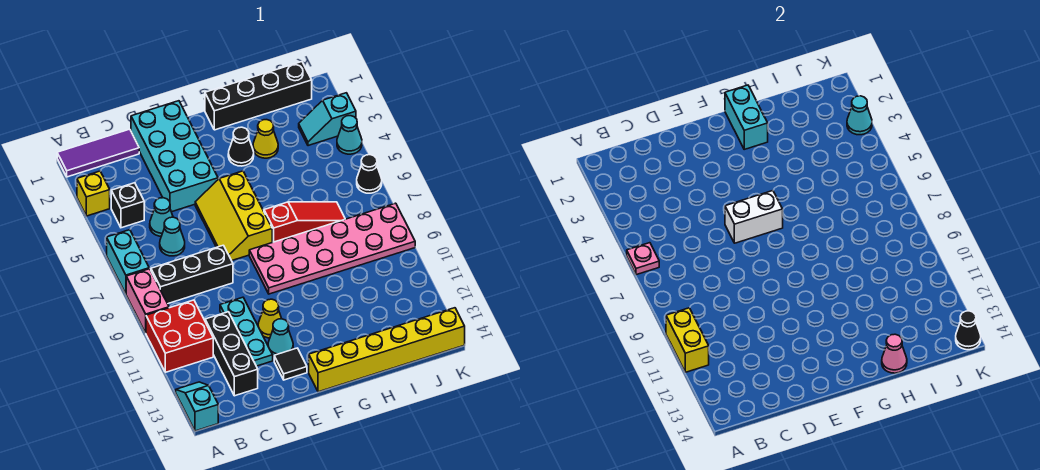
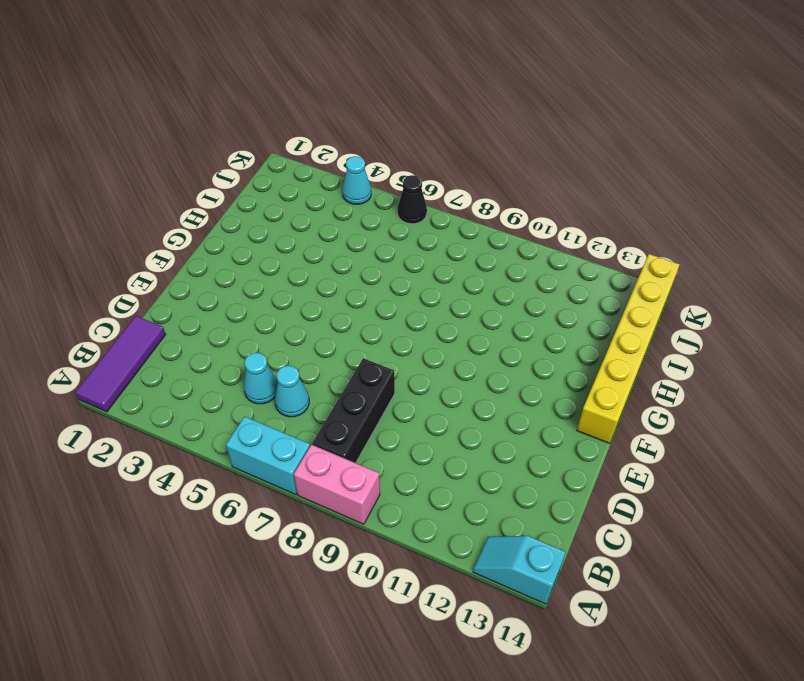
none -> yellow 1x1 brick [77,171,110,216]
none -> red 2x2 brick [146,300,213,372]
none -> black 1x1 brick [111,183,144,228]
none -> black 1x3 brick [205,312,258,396]

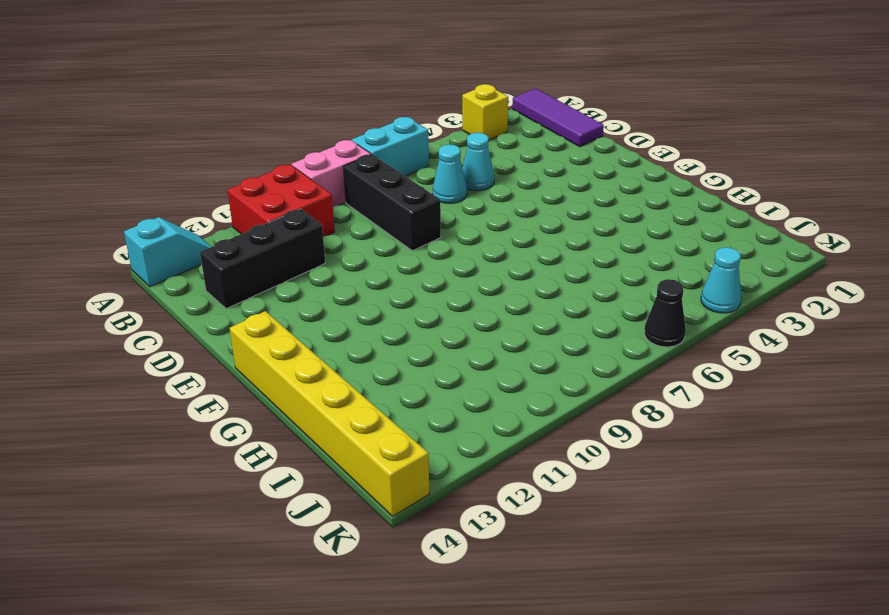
none -> black 1x1 brick [111,183,144,228]
none -> cyan 2x4 brick [131,101,218,212]
none -> cyan 1x3 plate [220,297,273,366]
none -> yellow 2x3 slope [195,171,272,261]

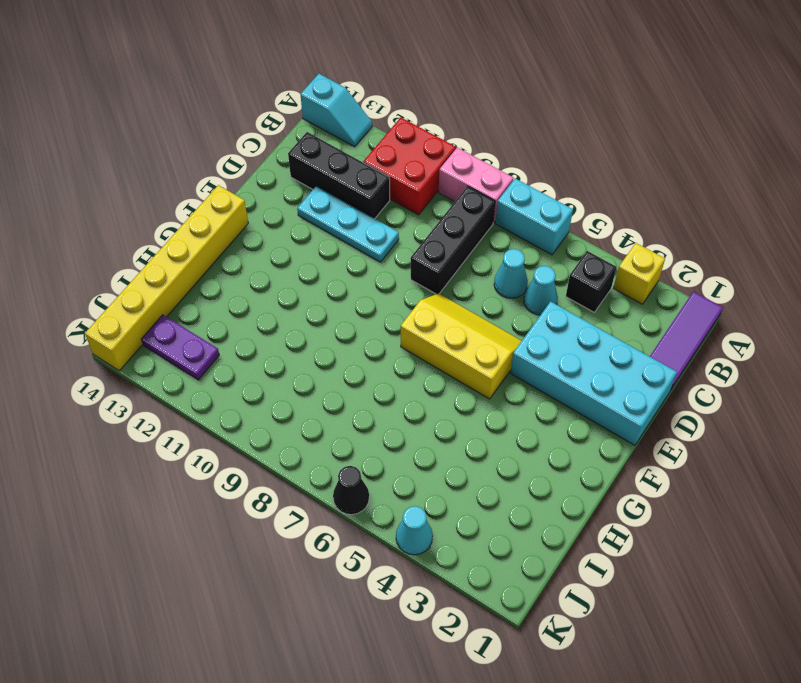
purple 1x2 plate [141,315,219,380] -> none
none -> yellow 1x1 cone [258,299,282,338]
none -> cyan 1x1 cone [268,319,293,356]
none -> black 1x1 tile [274,348,307,380]
none -> pink 2x6 plate [249,203,415,294]

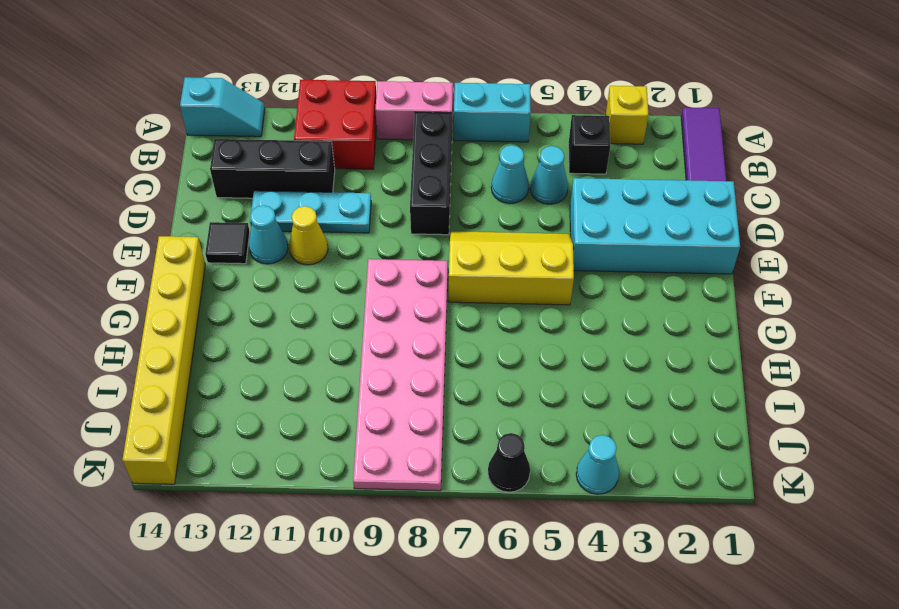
none -> black 1x4 brick [205,62,312,130]
none -> black 1x1 cone [228,127,254,166]
none -> red 1x3 slope [264,202,345,242]
none -> yellow 1x1 cone [253,120,278,158]

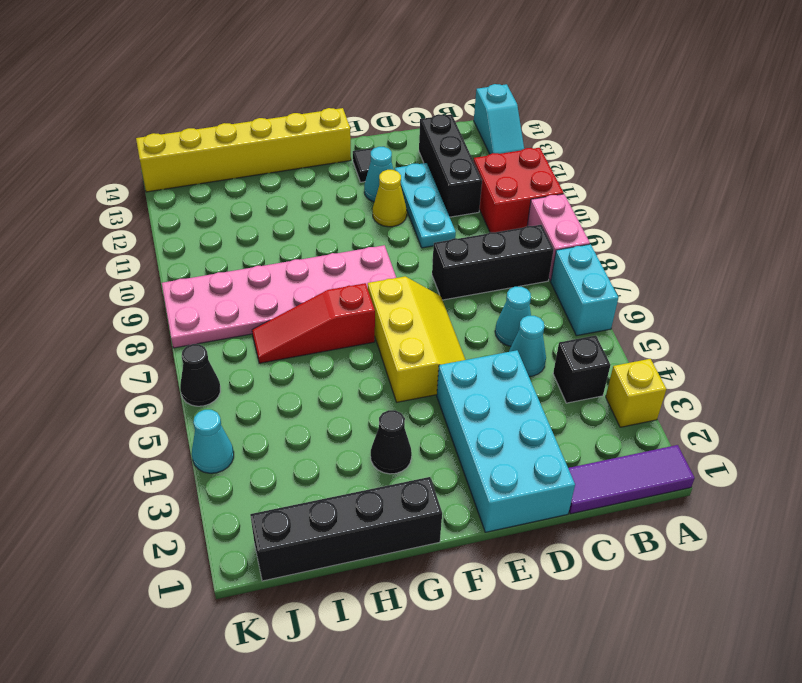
none -> yellow 1x1 cone [253,120,278,158]
none -> cyan 1x2 slope [299,93,356,146]
none -> pink 1x1 plate [627,243,659,275]
none -> yellow 1x2 brick [666,308,709,372]

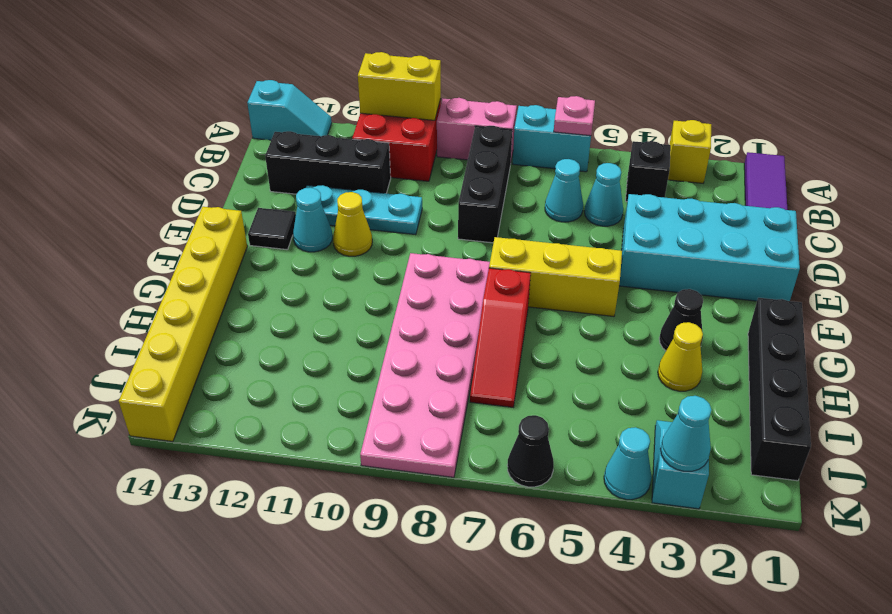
none -> white 1x2 brick [725,191,783,243]
none -> cyan 1x2 brick [725,85,768,149]
none -> pink 1x1 cone [882,334,907,373]
none -> black 1x1 cone [956,311,981,350]

